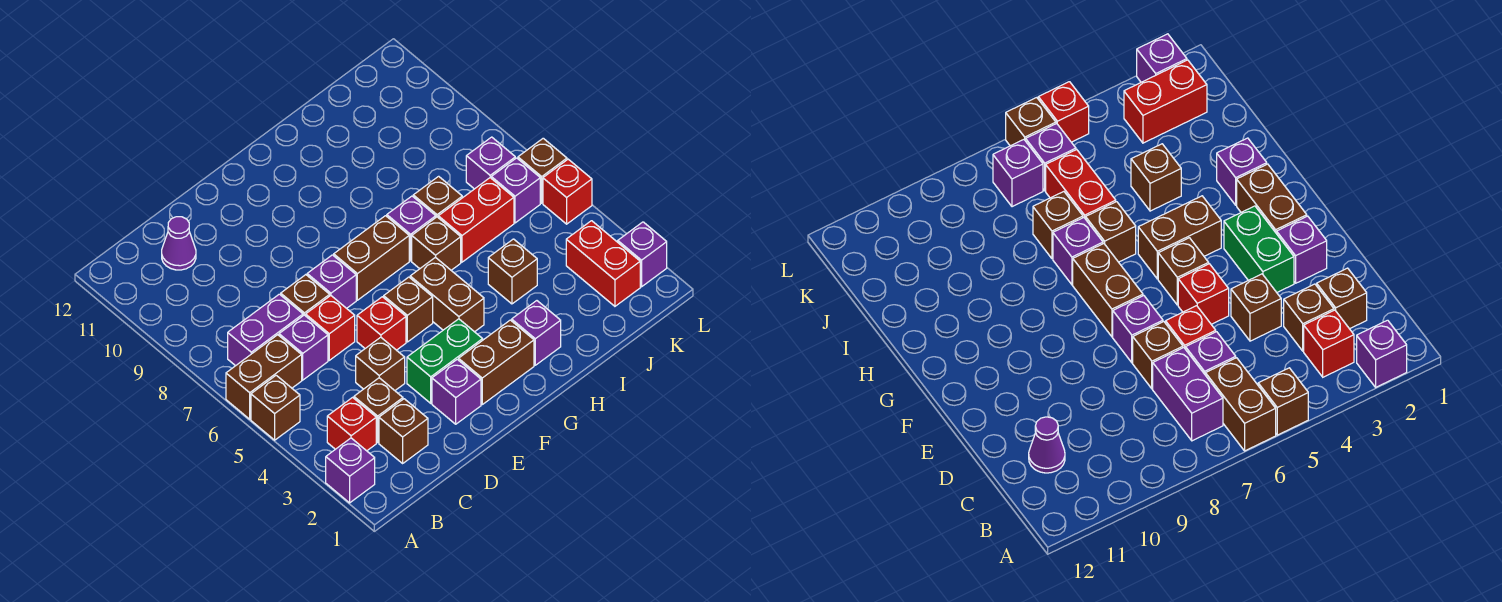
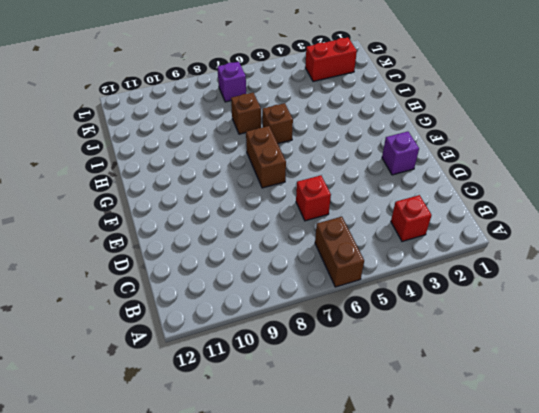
none -> purple 1x1 brick [326,438,375,503]
none -> brown 1x1 brick [251,375,300,440]
none -> purple 1x2 brick [228,294,303,366]
none -> brown 1x1 brick [379,399,428,463]

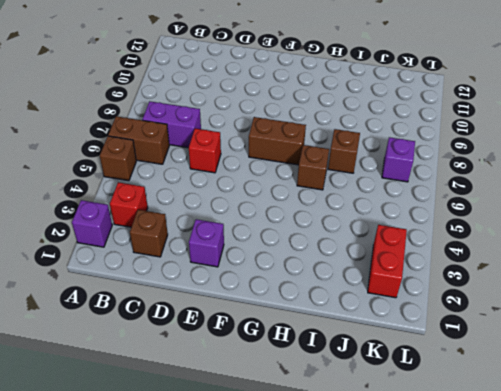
none -> brown 1x1 brick [354,378,403,443]
none -> purple 1x1 brick [279,315,328,380]
none -> purple 1x1 cone [162,217,196,270]
none -> brown 1x1 brick [356,337,405,390]

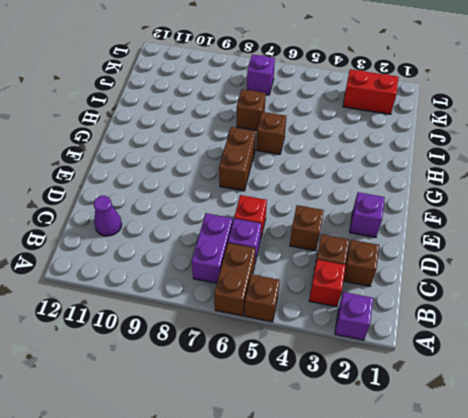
none -> brown 1x1 brick [281,275,330,316]
none -> green 1x2 brick [407,319,483,403]
none -> red 1x1 brick [357,297,406,350]
none -> purple 1x1 brick [307,255,356,308]

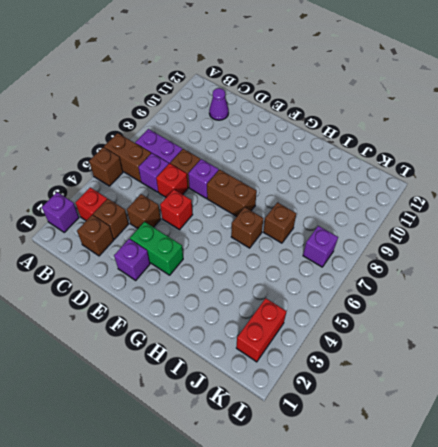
none -> brown 1x2 brick [459,320,534,404]
none -> brown 1x1 brick [384,277,433,342]
none -> brown 1x2 brick [410,257,484,332]
none -> purple 1x1 brick [512,301,561,365]

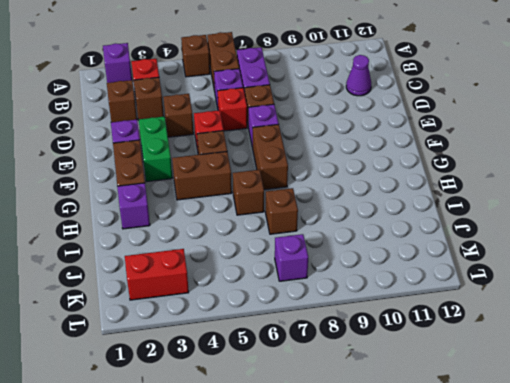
none -> purple 1x1 brick [387,196,436,261]
none -> brown 1x1 brick [488,239,537,304]
none -> red 1x2 brick [438,178,514,262]
none -> purple 1x1 brick [491,158,540,223]

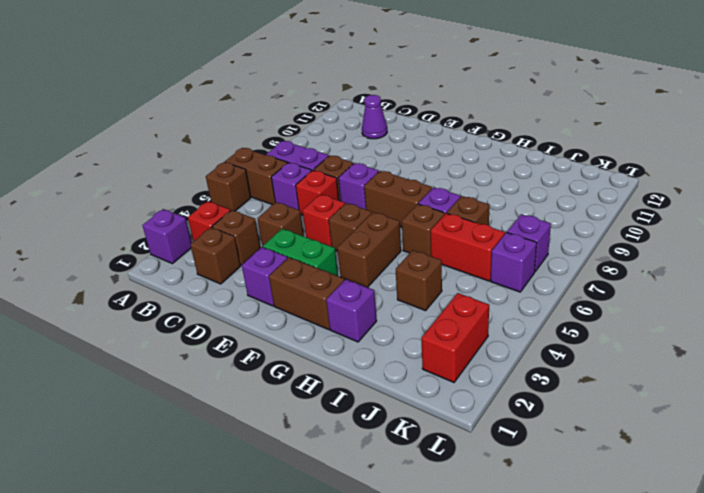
none -> purple 1x1 brick [618,222,667,287]
none -> red 1x1 brick [543,159,592,224]
none -> brown 1x1 brick [518,138,567,203]

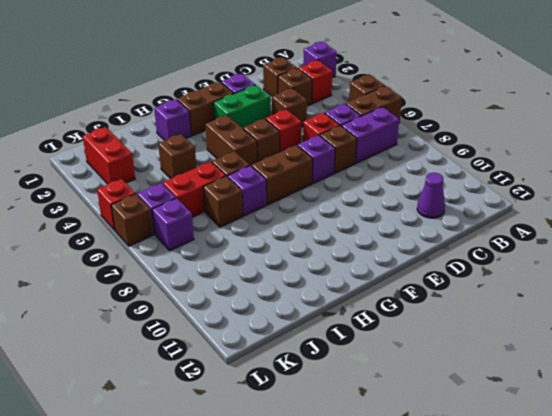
none -> purple 1x1 brick [618,222,667,287]

